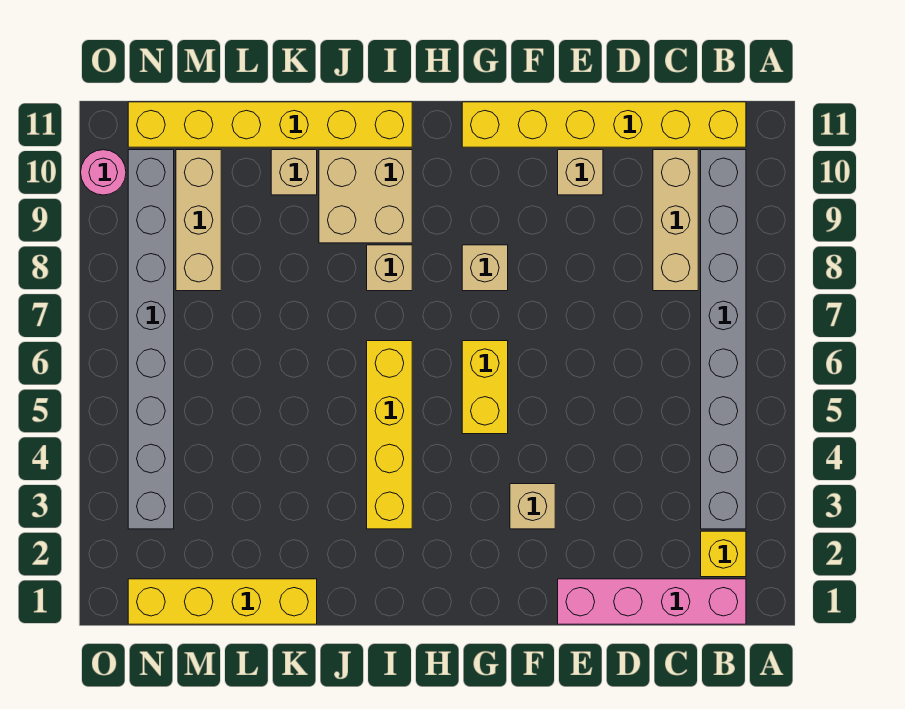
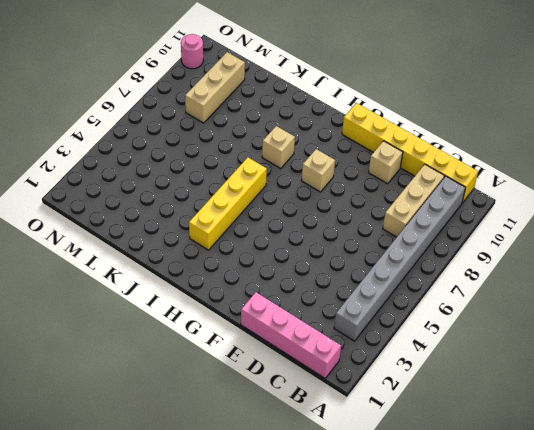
none -> yellow 1x1 brick [701,531,746,577]
none -> tan 1x1 brick [510,484,555,529]
none -> yellow 1x2 brick [462,341,508,434]

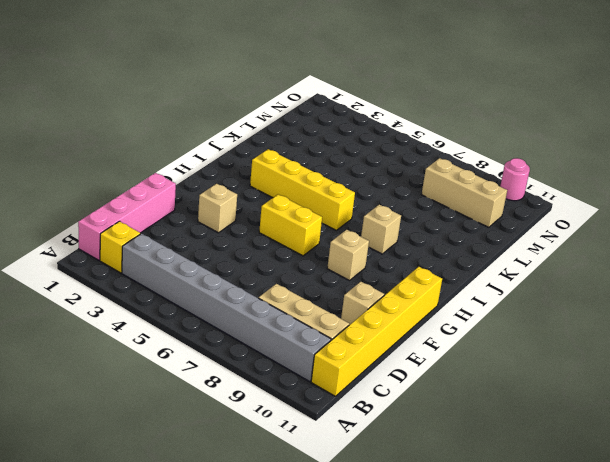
none -> tan 2x2 brick [319,150,412,243]
none -> yellow 1x6 brick [128,102,412,147]
none -> yellow 1x4 brick [128,579,317,624]

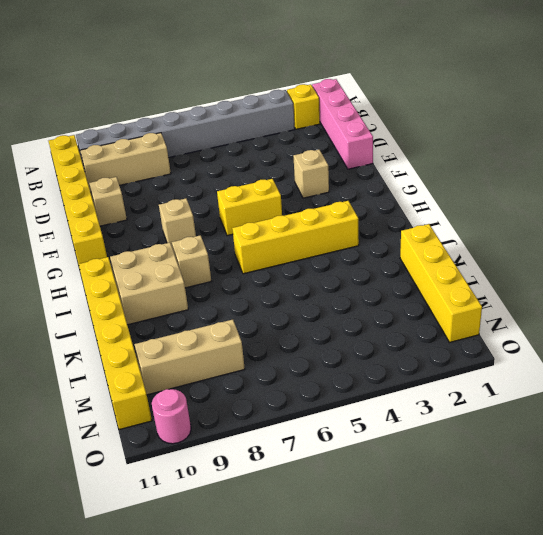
none -> tan 1x1 brick [271,150,317,195]
none -> grey 1x8 brick [128,150,174,529]

